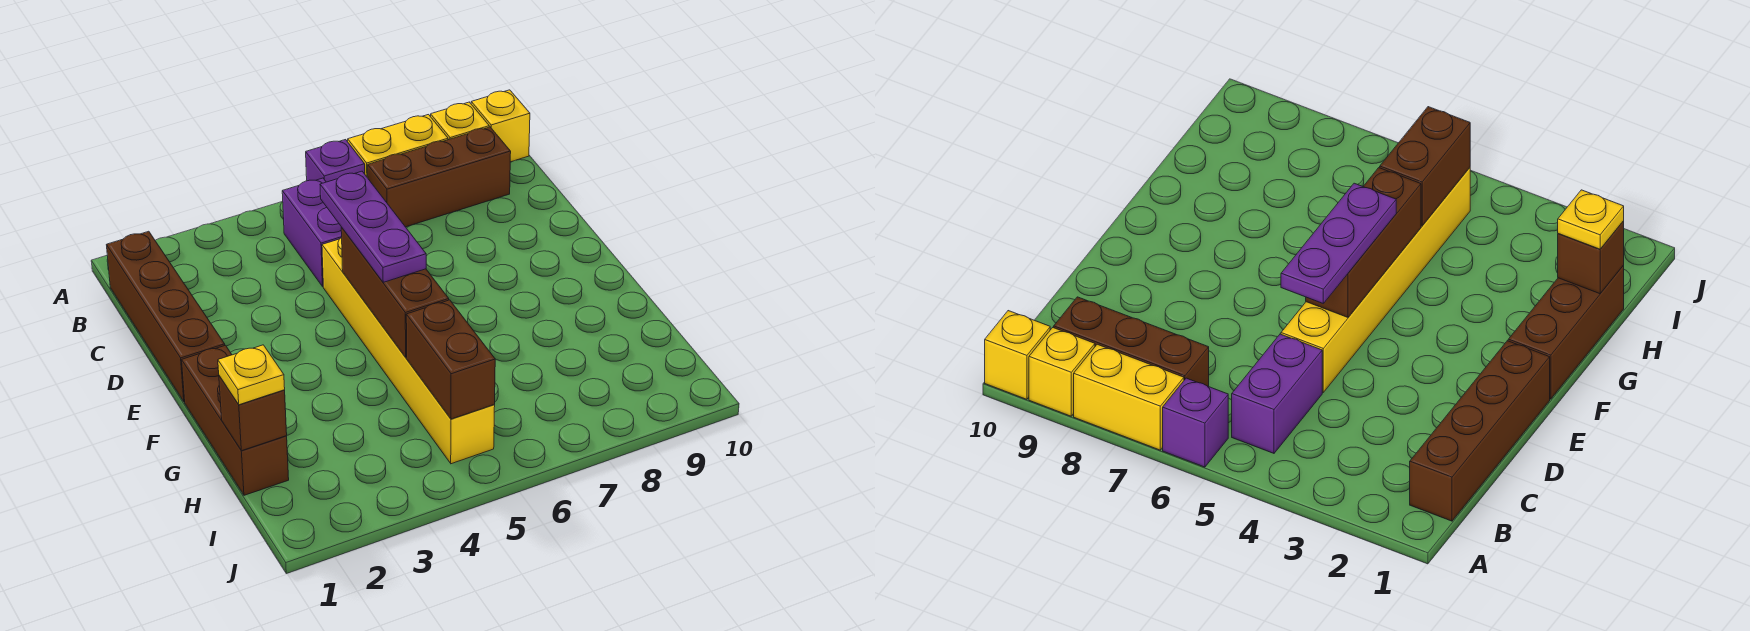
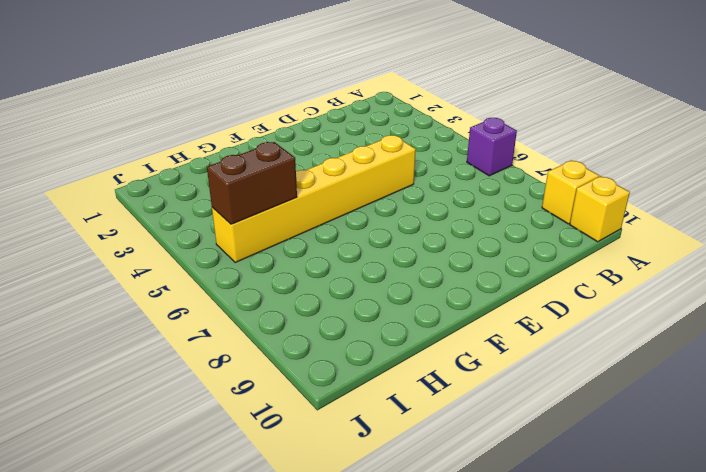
none -> yellow 1x2 brick [348,115,448,178]
none -> brown 1x4 brick [107,231,225,402]
none -> purple 1x2 brick [282,178,342,286]

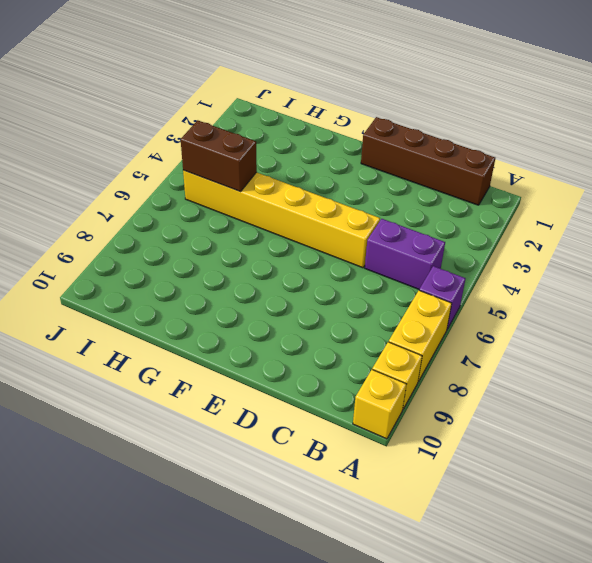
none -> brown 1x3 brick [368,127,511,227]
none -> brown 1x3 brick [182,345,289,495]
none -> brown 1x3 brick [341,227,449,358]

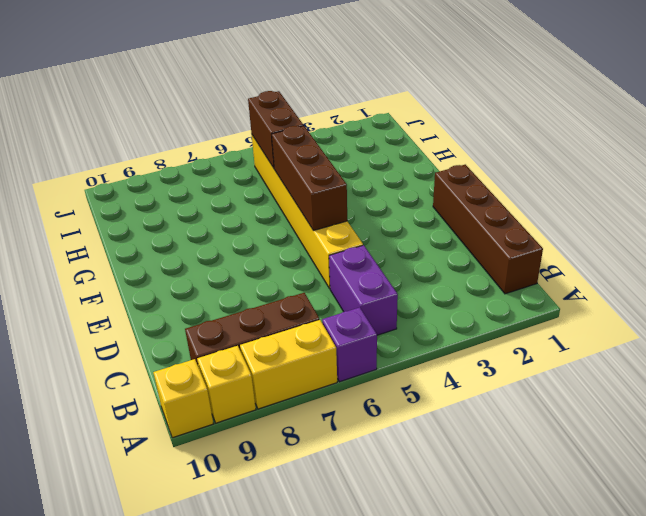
none -> brown 1x3 brick [182,345,289,495]
none -> brown 1x1 brick [219,376,287,451]
none -> purple 1x3 plate [320,171,426,282]

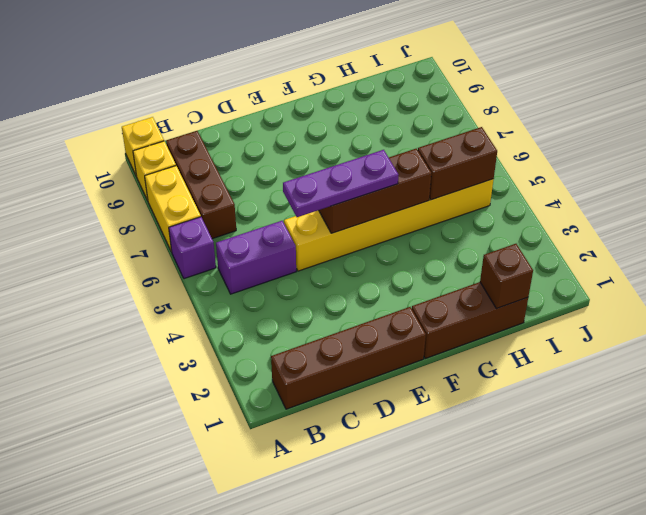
none -> yellow 1x1 plate [218,345,285,405]

